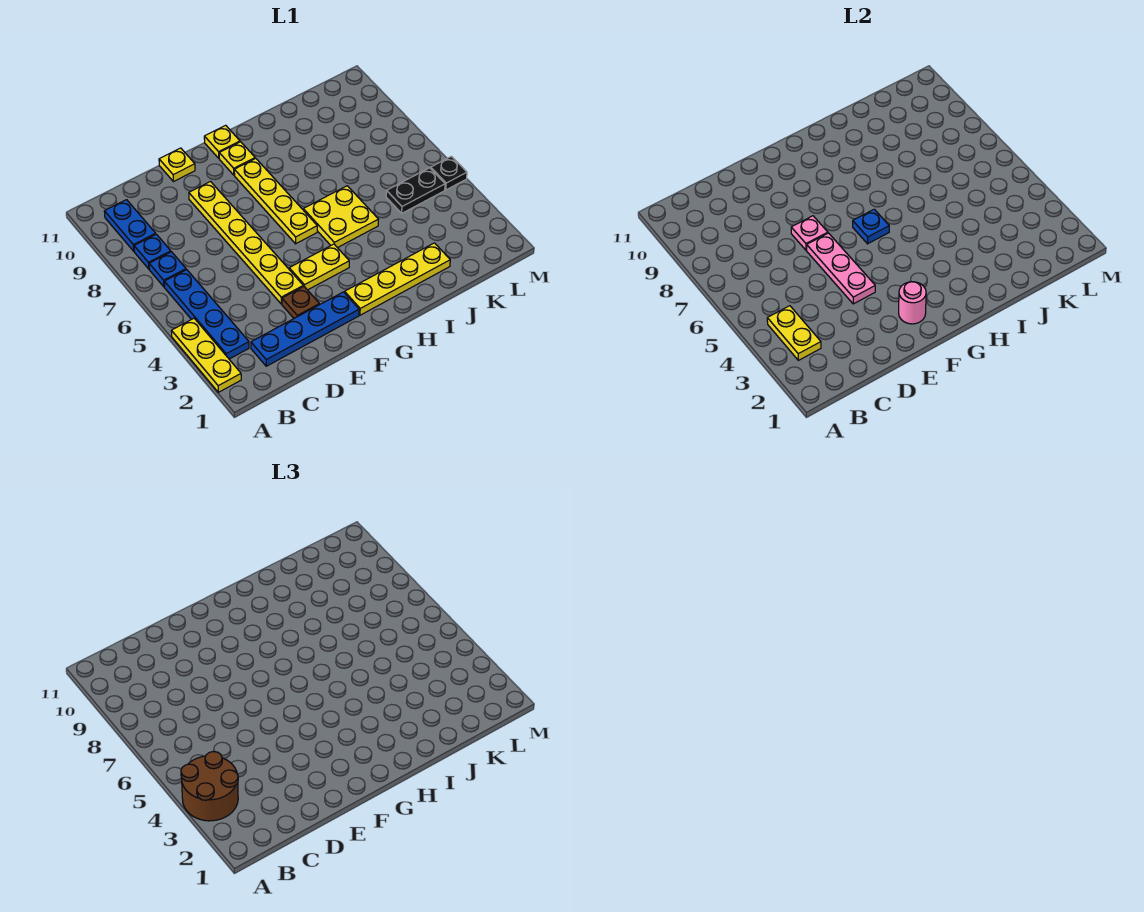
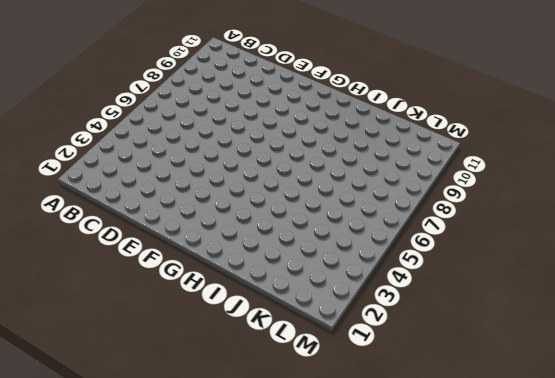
none -> yellow 1x3 plate [171,319,241,392]
none -> blue 1x4 plate [164,270,249,359]
none -> blue 1x1 plate [149,252,186,287]

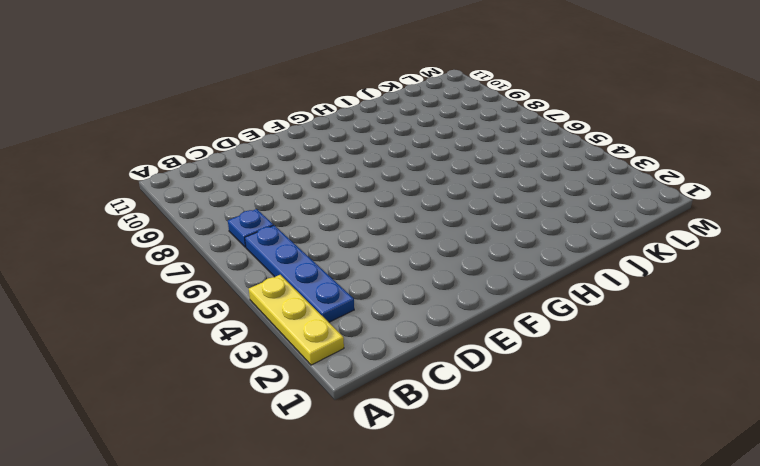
none -> blue 1x1 plate [134,234,171,269]
none -> blue 1x2 plate [104,200,156,251]
none -> blue 1x4 plate [251,292,359,366]

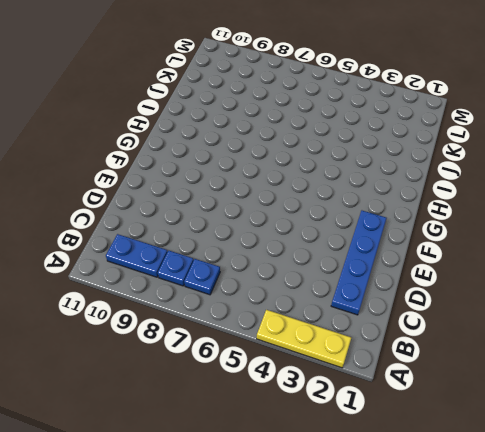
none -> blue 1x4 plate [164,270,249,359]
none -> brown 1x1 plate [282,286,320,318]
none -> yellow 1x6 plate [189,182,303,304]

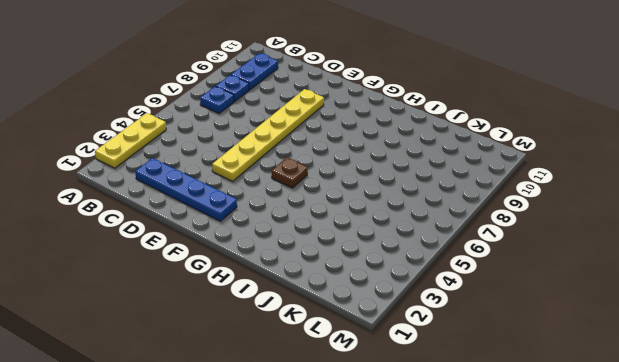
brown 1x1 plate [272,158,308,188] -> brown 1x1 plate moved to [282,286,320,318]
none -> blue 1x4 plate [164,270,249,359]
none -> yellow 1x1 plate [159,148,195,182]
none -> yellow 1x2 plate [289,244,349,290]

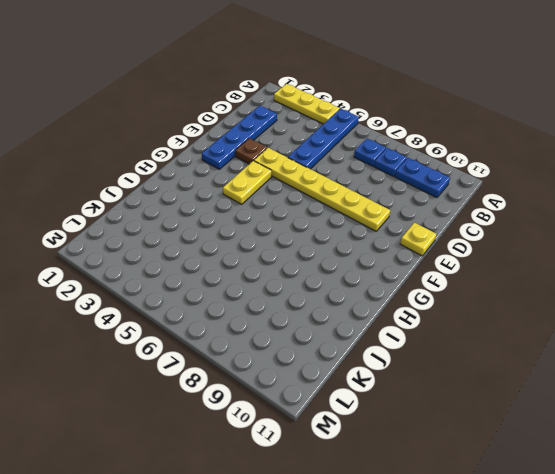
blue 1x4 plate [288,109,359,169] -> blue 1x4 plate turned to [164,270,249,359]
none -> yellow 1x4 plate [345,243,450,315]
none -> yellow 1x4 plate [234,158,317,244]
none -> yellow 1x1 plate [219,142,255,175]

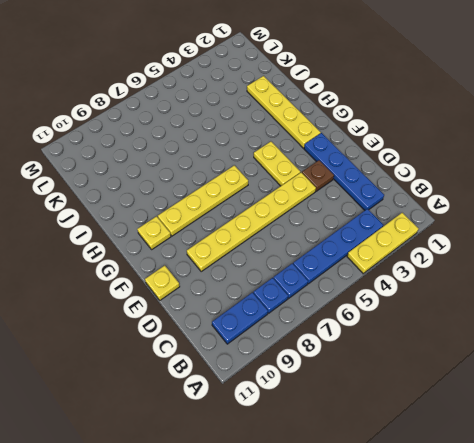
none -> yellow 1x1 plate [204,125,240,158]
none -> yellow 2x2 plate [303,186,379,248]
none -> black 1x2 plate [386,168,445,213]

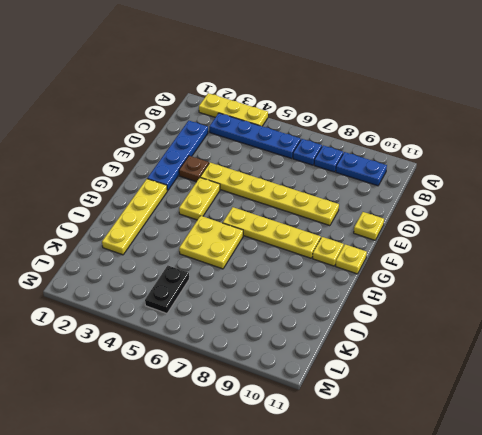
none -> black 1x1 plate [431,156,467,190]
none -> yellow 1x2 plate [767,306,821,360]
none -> pink 1x3 plate [807,233,875,304]

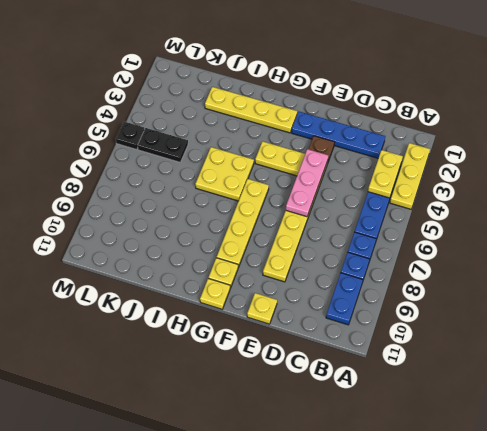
none -> pink 1x1 plate [791,216,828,250]
none -> pink 1x1 round brick [899,282,926,324]
none -> blue 1x1 plate [853,209,889,244]

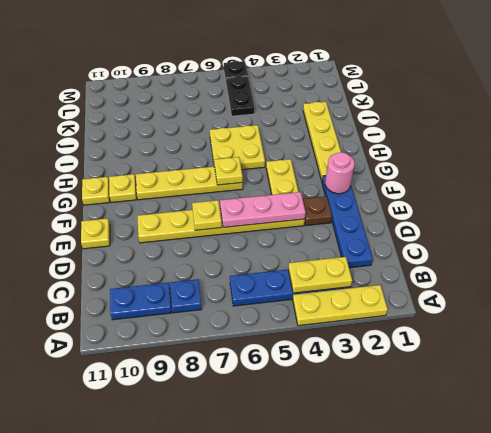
yellow 1x1 plate [192,200,222,230] -> pink 1x1 plate [791,216,828,250]
yellow 1x1 plate [214,157,243,185] -> blue 1x1 plate [853,209,889,244]
none -> blue 1x1 plate [149,252,186,287]
none -> brown 2x2 round brick [181,752,238,821]

